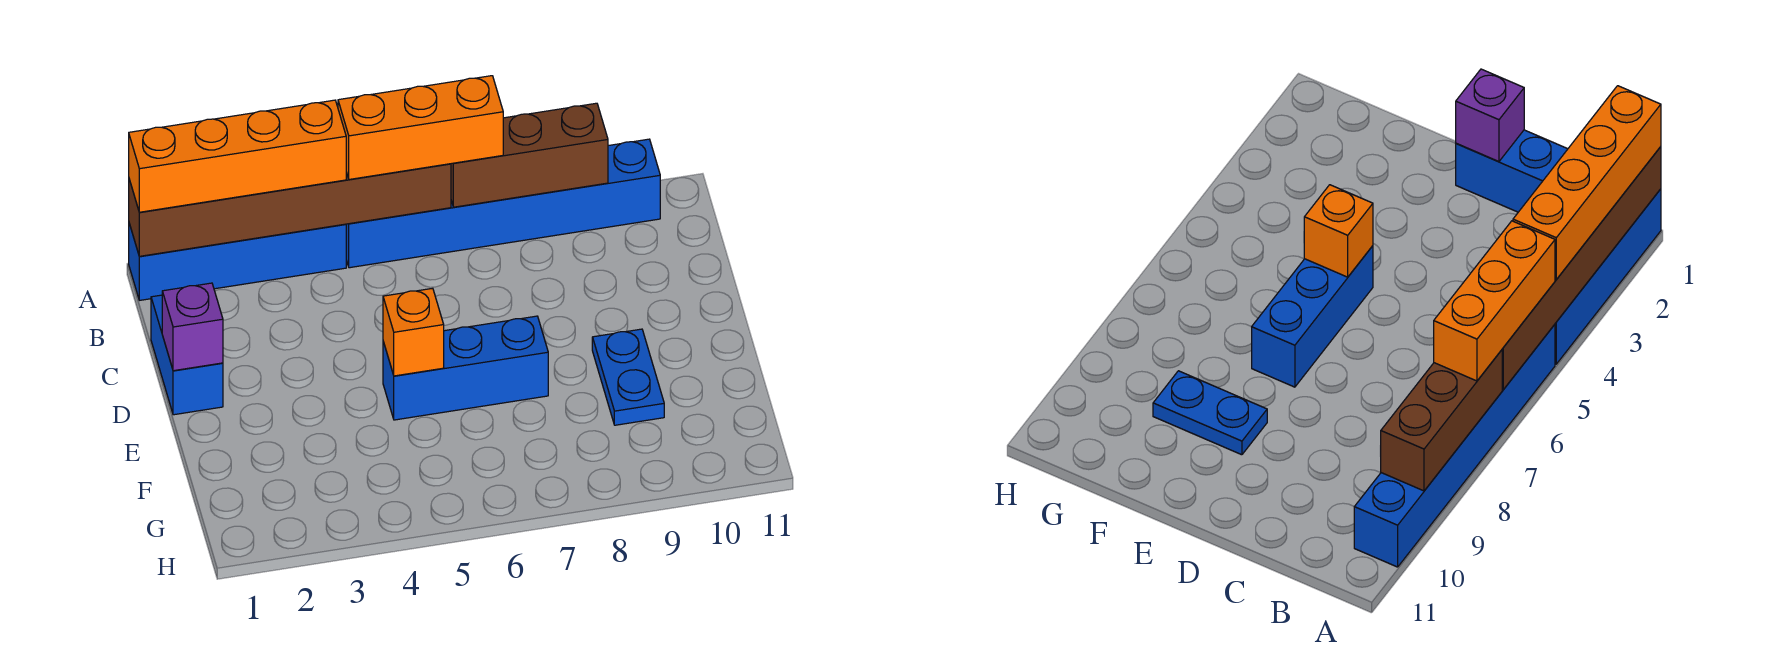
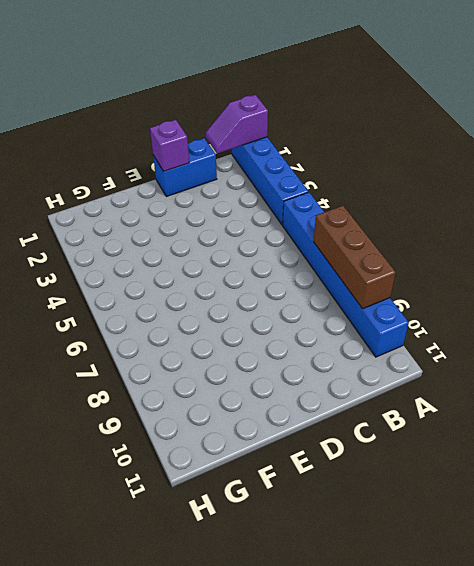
purple 1x2 slope [205,95,268,154] -> brown 1x6 brick [129,164,451,256]
none -> blue 1x3 brick [383,316,548,420]
none -> blue 1x2 plate [592,329,664,425]

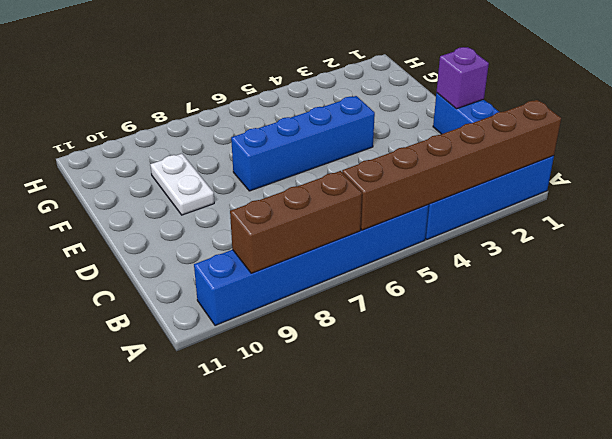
blue 1x4 brick [231,96,375,191] -> blue 1x3 brick [383,316,548,420]
white 1x2 plate [150,154,214,215] -> blue 1x2 plate [592,329,664,425]
none -> orange 1x1 brick [383,288,444,376]
none -> orange 1x4 brick [129,100,346,212]

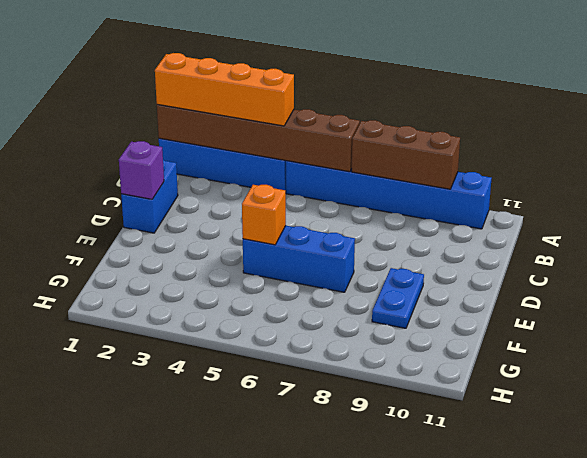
none -> orange 1x3 brick [338,76,503,179]

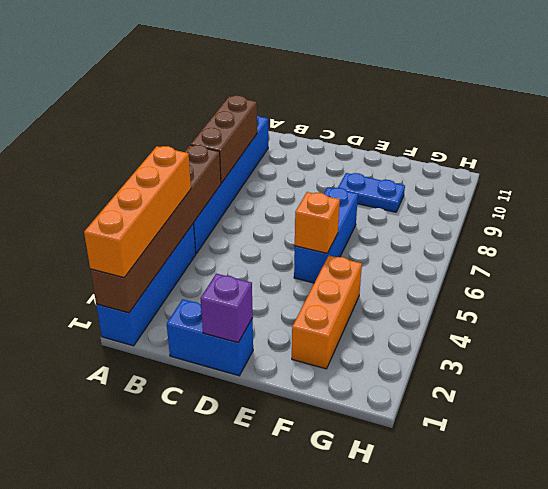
orange 1x3 brick [292,256,362,369] -> orange 1x3 brick moved to [338,76,503,179]

